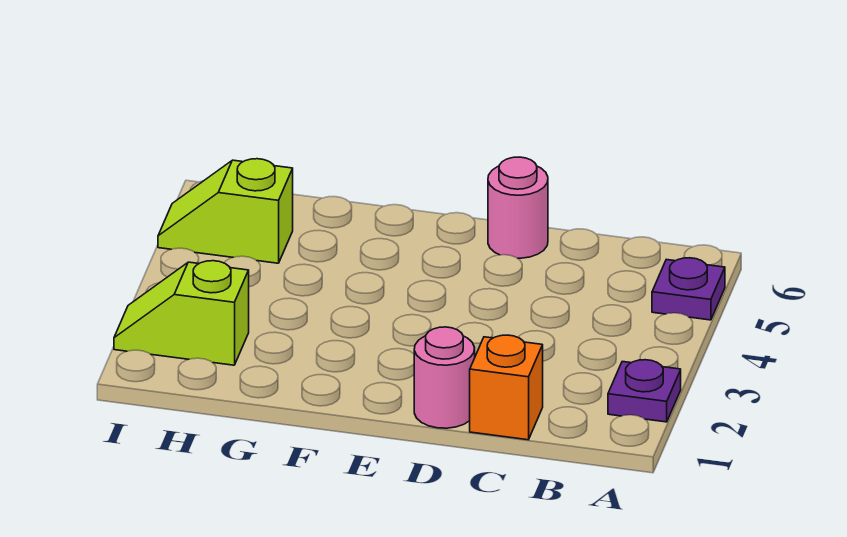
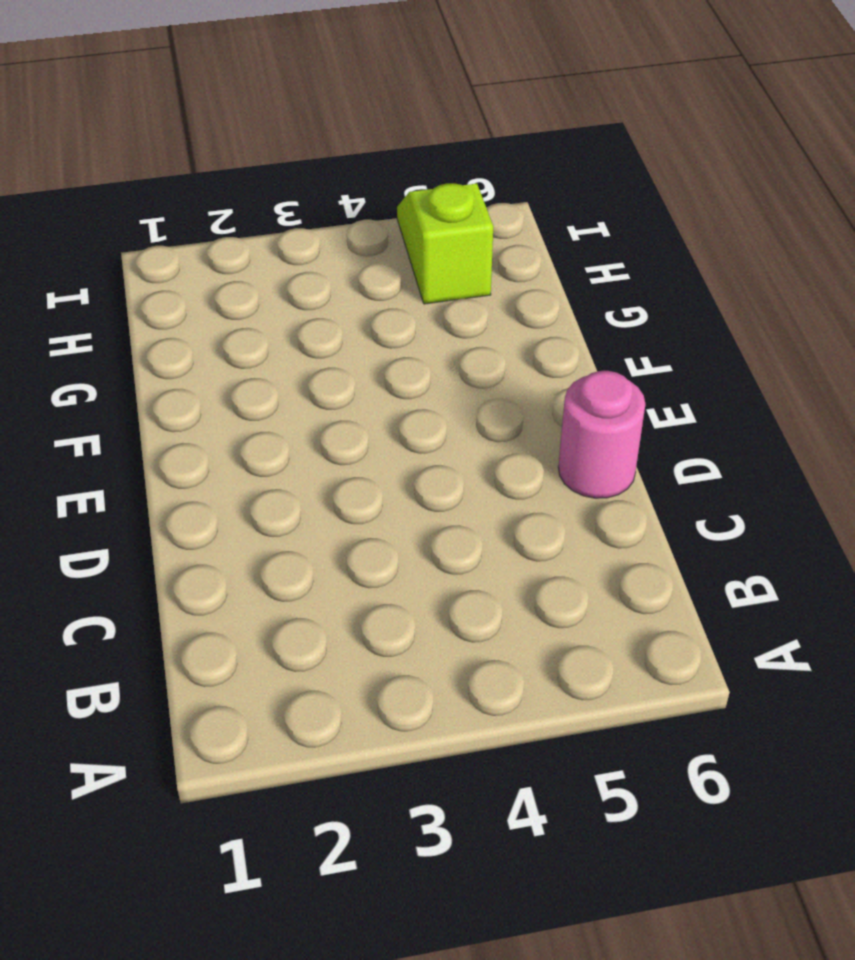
none -> purple 1x1 plate [608,360,681,422]
none -> purple 1x1 plate [652,258,725,320]

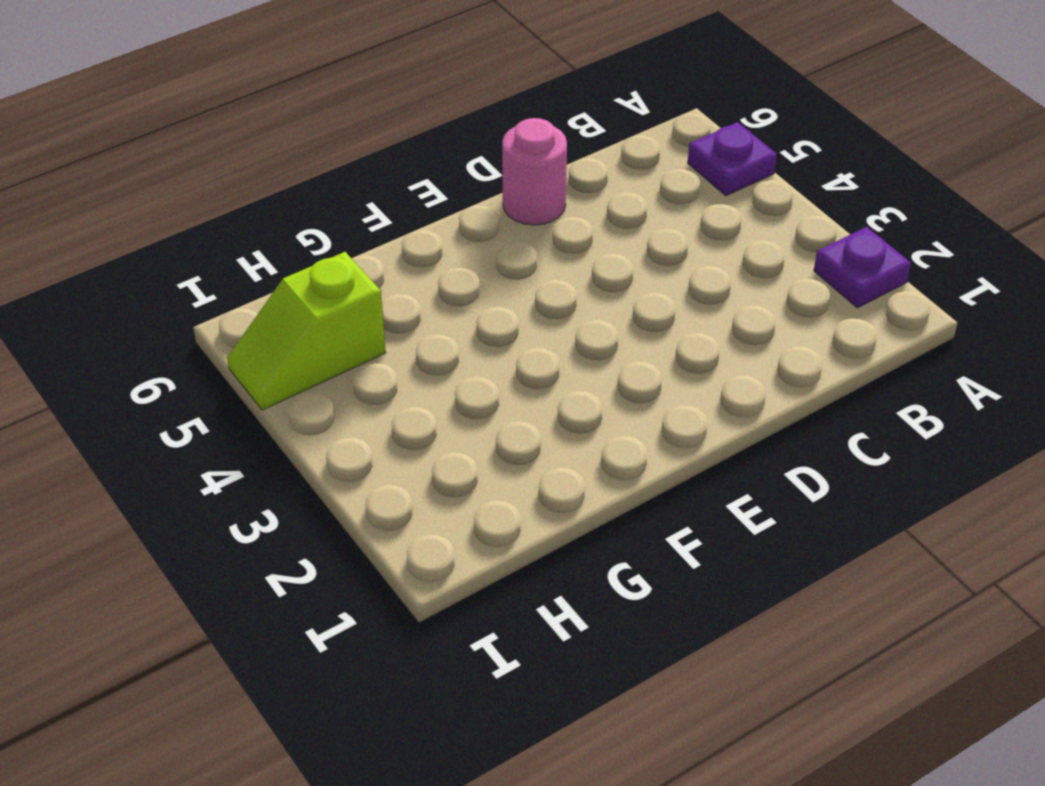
none -> orange 1x1 brick [470,335,543,440]
none -> pink 1x1 round brick [414,327,475,428]

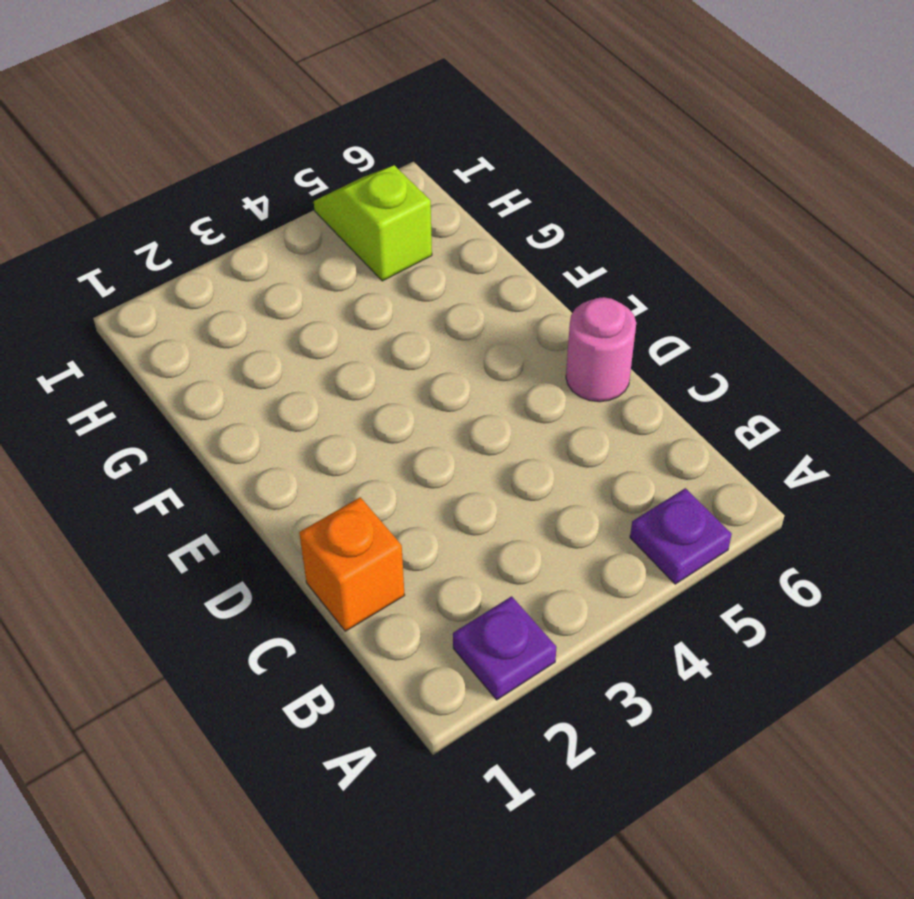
none -> pink 1x1 round brick [414,327,475,428]
none -> lime 1x2 slope [114,261,249,365]

